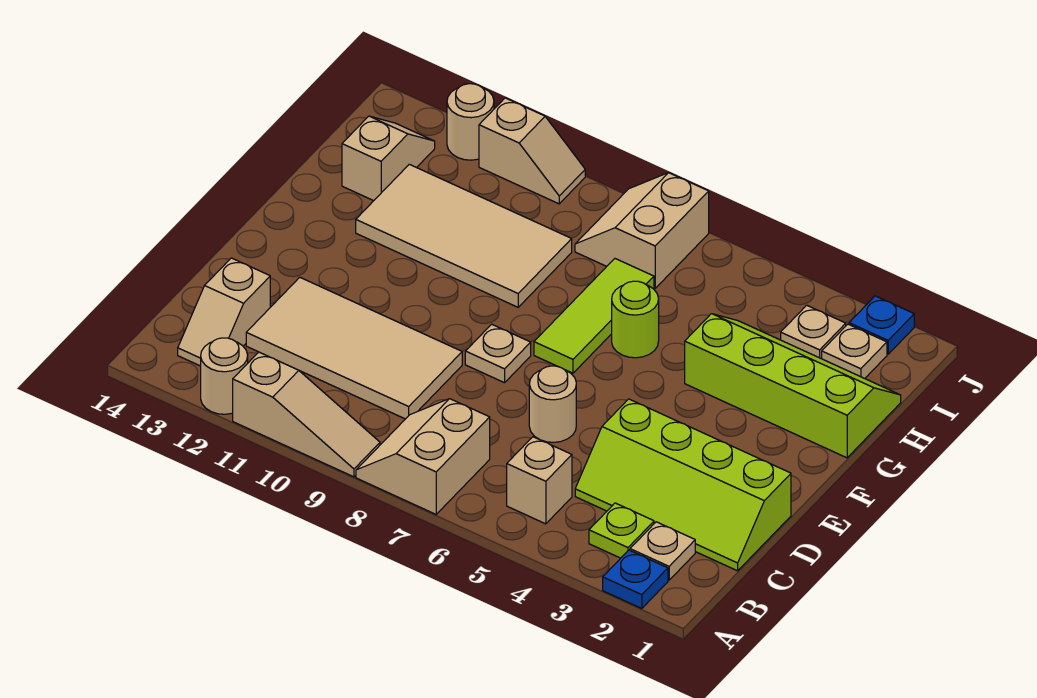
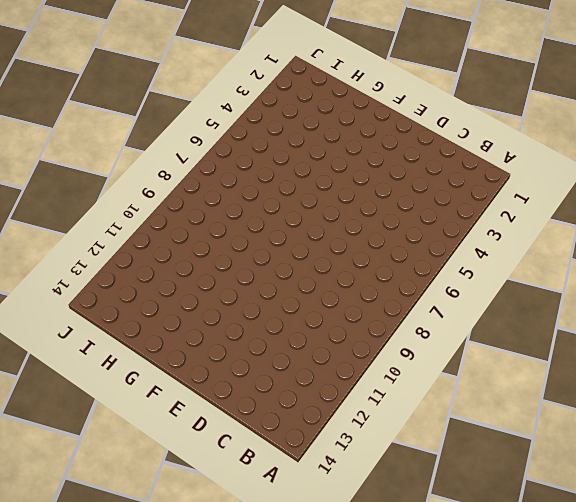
none -> blue 1x1 plate [603,550,668,609]
none -> tan 2x2 slope [356,399,490,514]
none -> tan 1x3 slope [233,352,380,477]

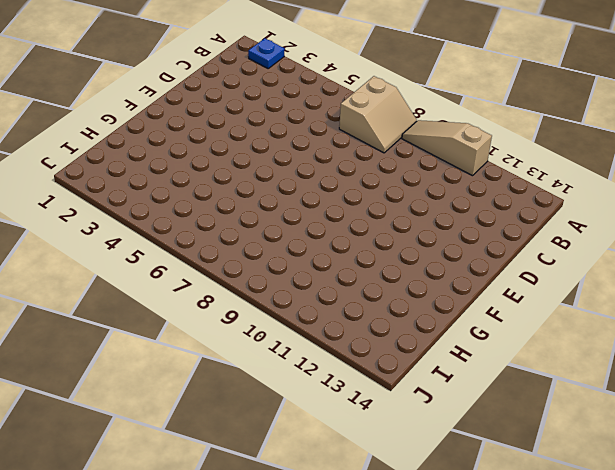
none -> tan 1x1 round brick [201,338,248,414]
none -> tan 1x1 plate [630,522,695,580]
none -> lime 1x1 plate [589,503,654,558]

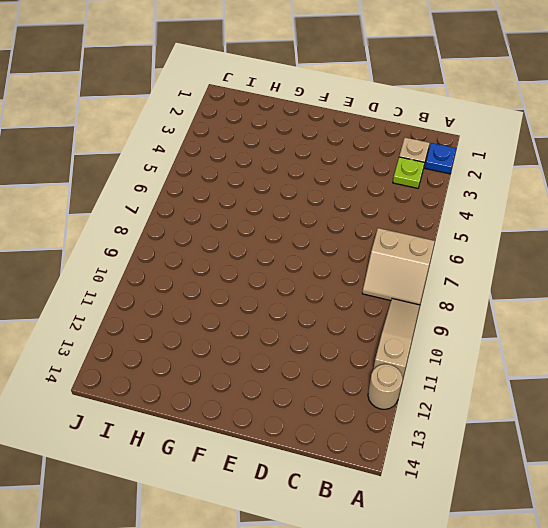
none -> tan 1x1 brick [507,437,572,524]
none -> tan 1x2 slope [178,258,270,366]
none -> lime 2x4 slope [575,399,791,571]

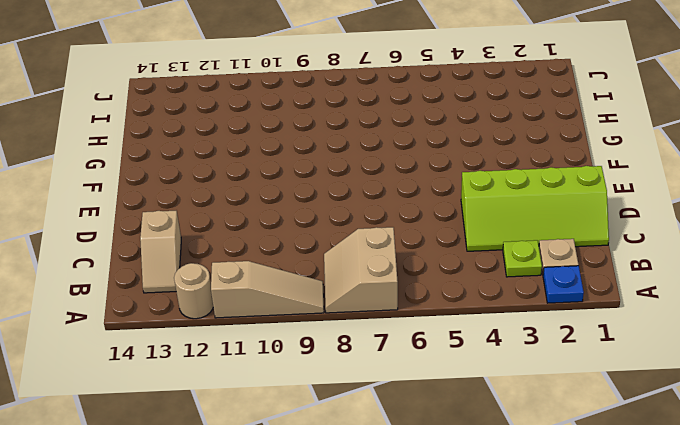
none -> tan 1x1 brick [507,437,572,524]
none -> tan 2x4 tile [246,277,462,419]
none -> tan 1x1 round brick [529,366,576,442]

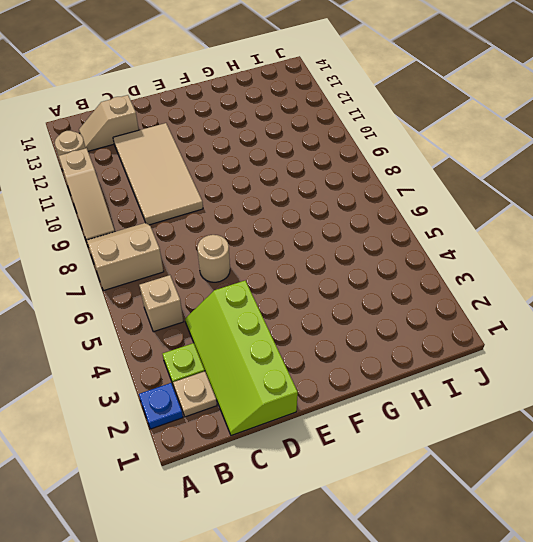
none -> tan 1x1 plate [465,324,531,383]
none -> lime 1x3 tile [534,259,654,373]
none -> lime 2x4 slope [685,314,901,458]

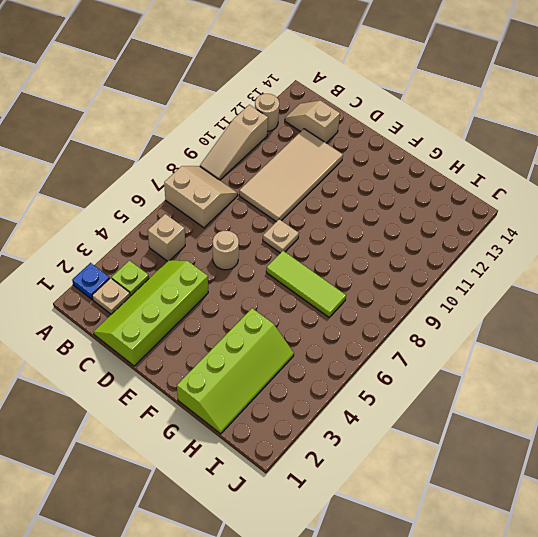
none -> lime 1x1 round brick [612,281,659,358]
none -> tan 2x4 tile [356,164,572,307]
none -> tan 1x2 slope [342,116,435,201]

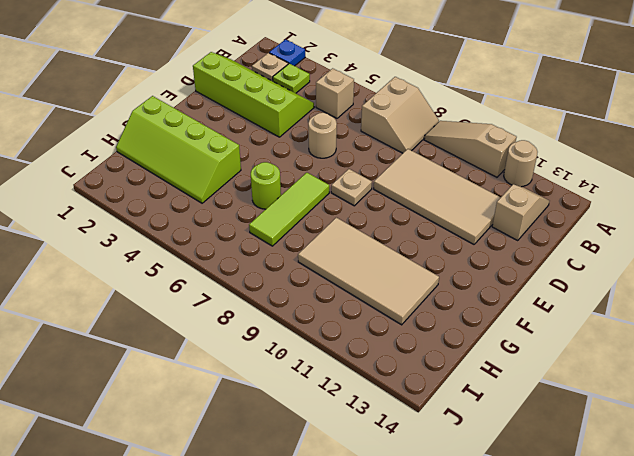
none -> tan 1x2 slope [342,116,435,201]
none -> tan 1x1 plate [822,324,887,378]
none -> tan 1x1 plate [781,305,846,359]

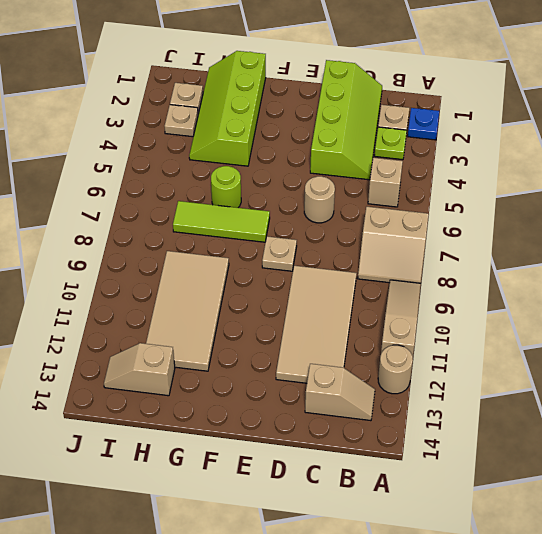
none -> tan 2x2 slope [575,173,709,288]
none -> blue 1x1 plate [849,296,914,354]
none -> tan 1x2 slope [479,98,585,204]

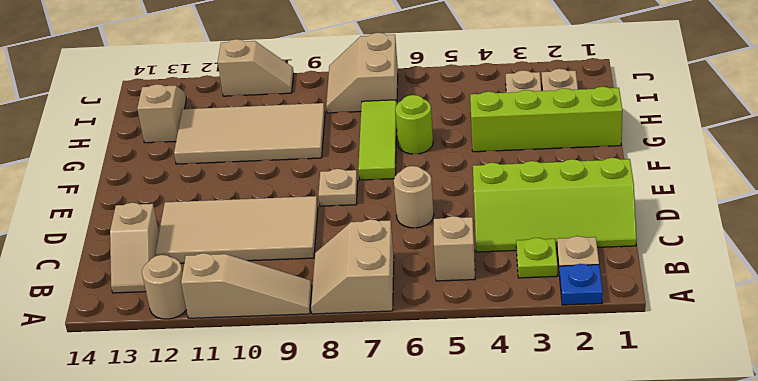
none -> blue 1x1 plate [849,296,914,354]
none -> tan 1x1 round brick [447,84,494,160]

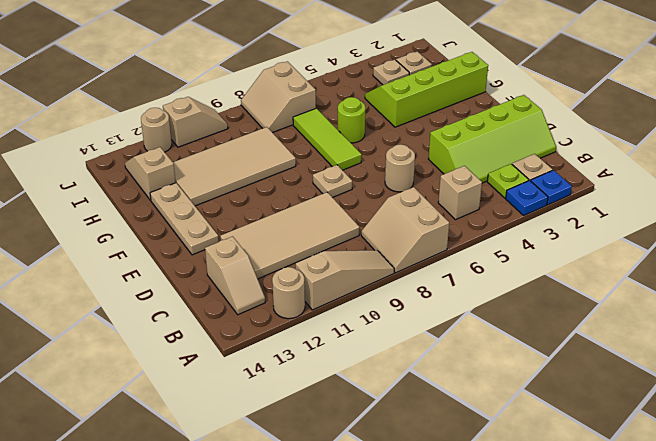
blue 1x1 plate [506,180,548,215] -> blue 1x1 plate moved to [849,296,914,354]
tan 1x3 plate [150,183,219,255] -> none

